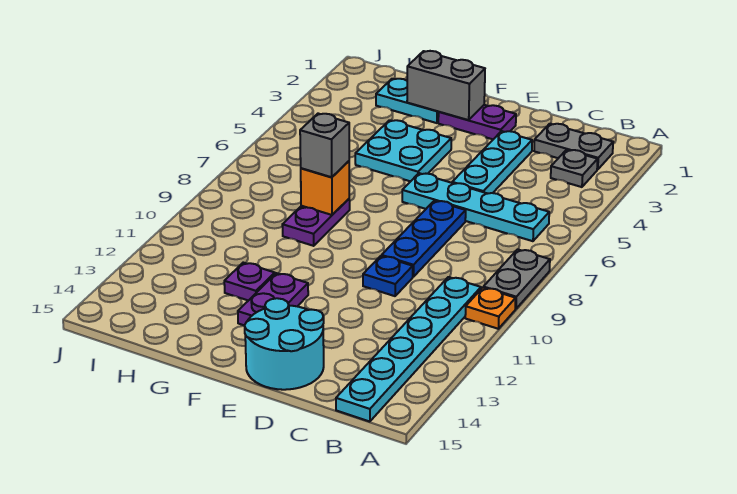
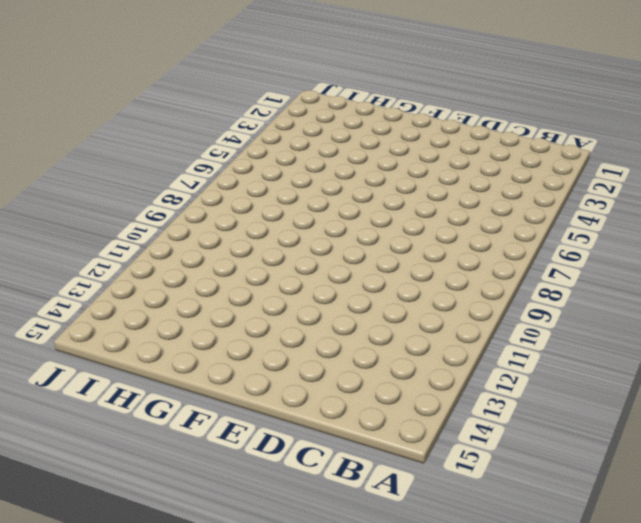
none -> grey 1x2 plate [483,249,550,309]
none -> orange 1x1 plate [465,288,516,329]
none -> grey 1x2 plate [534,124,613,170]

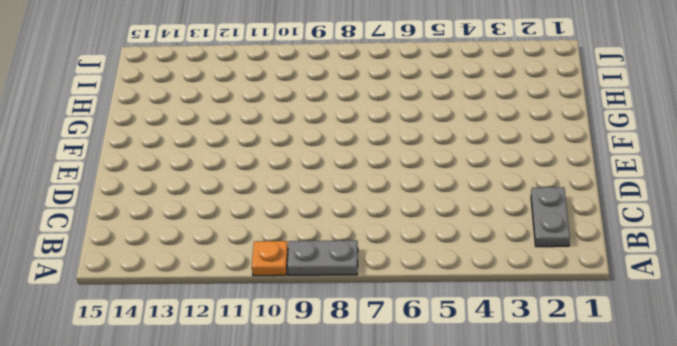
none -> grey 1x1 plate [551,150,598,187]
none -> cyan 1x4 plate [402,173,549,241]
none -> cyan 1x6 plate [336,277,481,422]

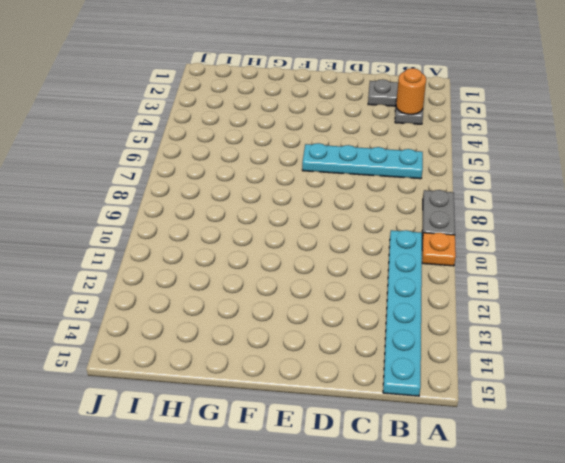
orange 1x1 round brick [396,68,426,114] -> none
none -> cyan 1x3 plate [452,131,532,194]
none -> blue 1x3 plate [382,201,466,277]
none -> blue 1x1 plate [363,256,413,296]

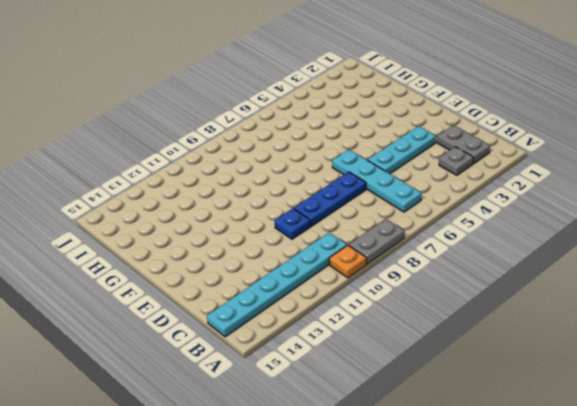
none -> cyan 2x2 round brick [245,298,324,390]
none -> purple 1x2 plate [438,105,516,139]
none -> cyan 2x2 plate [355,120,451,181]

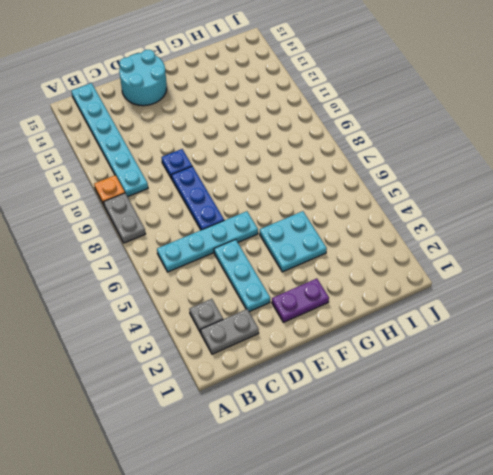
none -> purple 1x2 plate [238,273,308,326]
none -> cyan 1x2 plate [376,79,439,123]
none -> purple 1x2 plate [282,199,350,246]

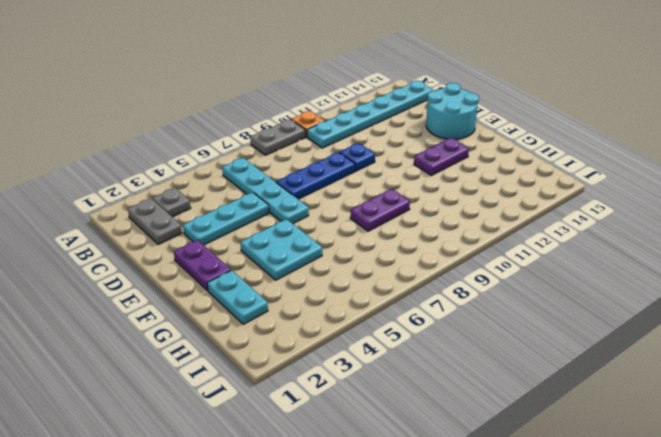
none -> purple 1x1 plate [224,263,275,301]
none -> grey 1x2 brick [407,51,485,120]
none -> orange 1x1 brick [301,161,349,215]

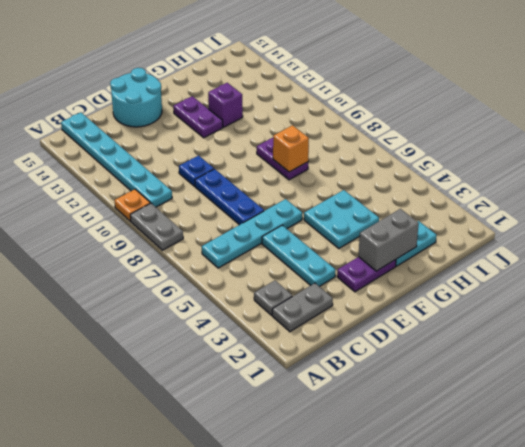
purple 1x1 brick [208,83,243,127] -> purple 1x1 plate [224,263,275,301]
none -> grey 1x1 brick [300,114,349,177]

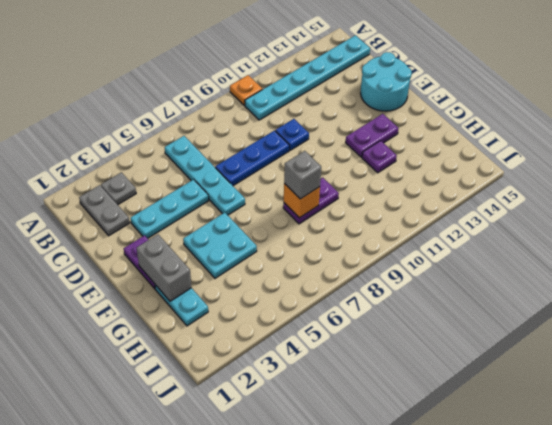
none -> grey 1x2 plate [483,249,550,309]

